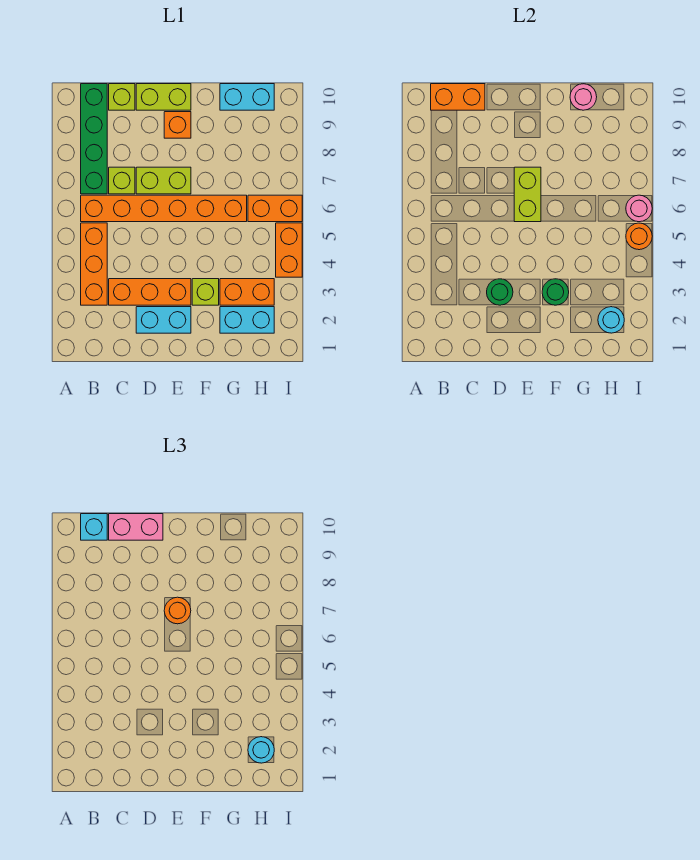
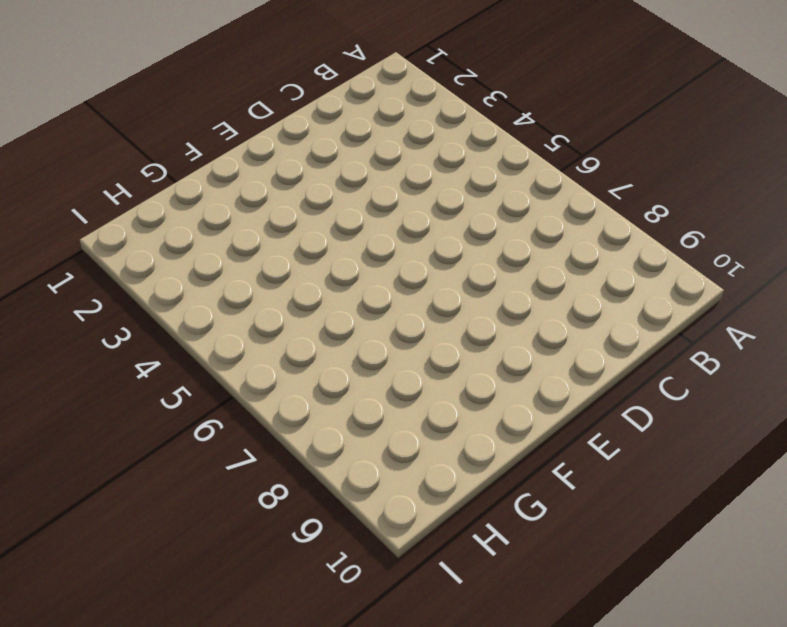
none -> orange 1x3 brick [81,223,107,305]
none -> orange 1x6 brick [81,195,247,222]
none -> green 1x4 brick [81,84,107,194]

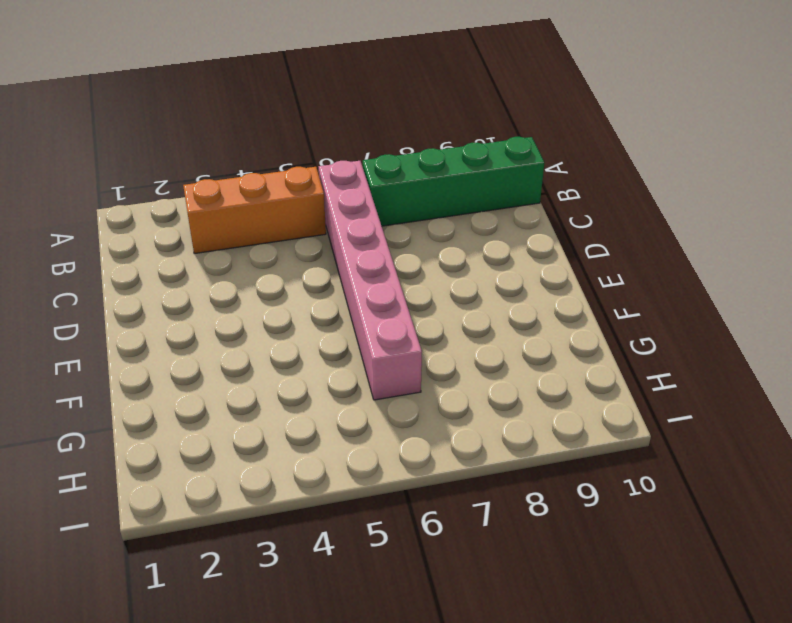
pink 1x6 brick [319,161,422,400] -> orange 1x6 brick [81,195,247,222]
none -> orange 1x3 brick [109,279,191,305]
none -> lime 1x1 brick [109,167,135,194]
none -> lime 1x1 brick [109,84,135,110]

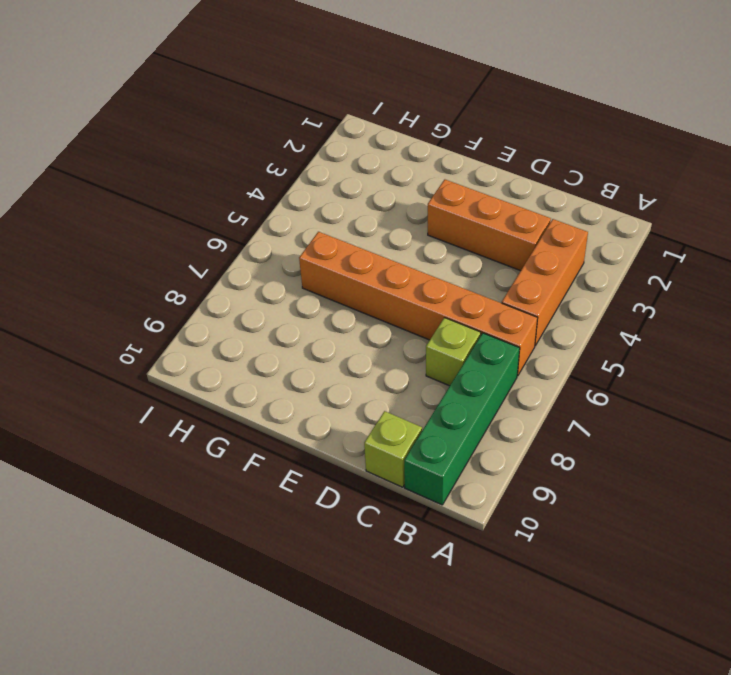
none -> cyan 1x2 brick [136,307,191,333]
none -> lime 1x2 brick [136,167,191,194]
none -> lime 1x2 brick [136,84,191,110]

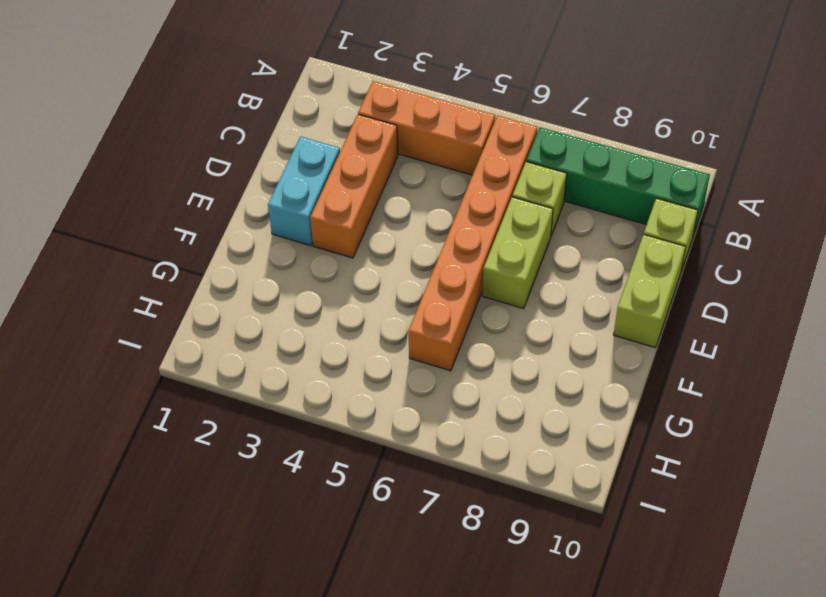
none -> orange 1x1 brick [164,112,191,138]
none -> lime 1x1 brick [192,279,219,305]
none -> cyan 1x2 brick [220,307,274,333]

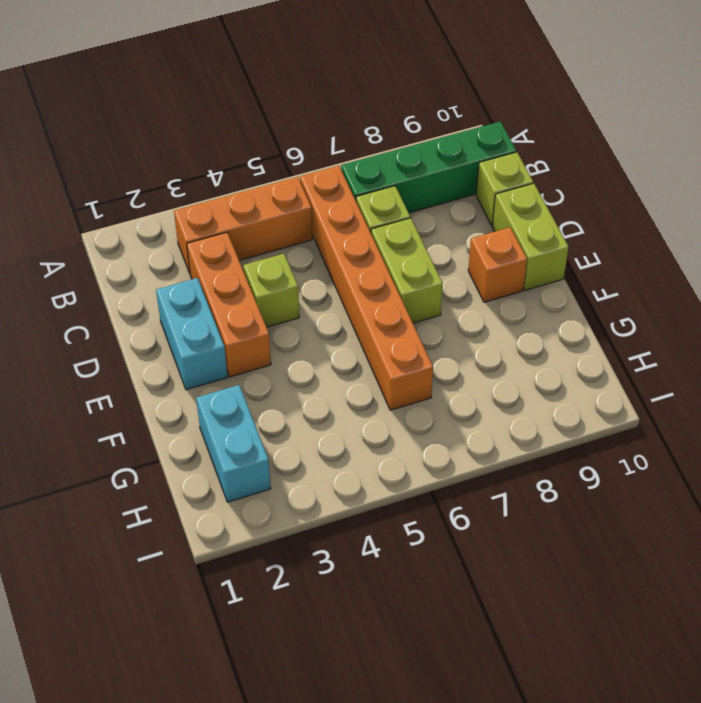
lime 1x1 brick [243,254,299,327] -> lime 1x1 brick moved to [192,279,219,305]
none -> orange 1x2 brick [220,279,274,305]
none -> cyan 1x2 brick [220,84,274,110]
none -> orange 1x2 brick [248,195,302,222]

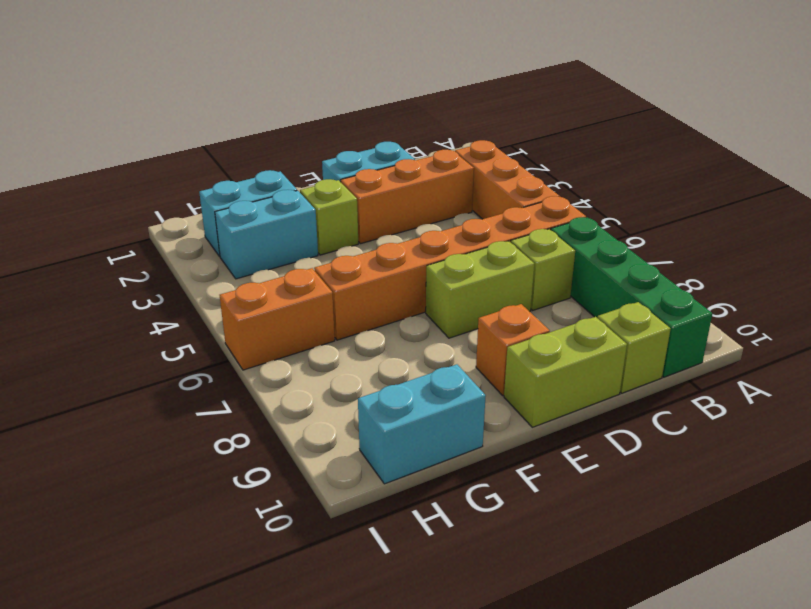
cyan 1x2 brick [215,190,318,279] -> orange 1x2 brick [220,279,274,305]
none -> orange 1x2 brick [276,223,302,277]
none -> orange 1x2 brick [431,84,485,110]
none -> green 1x1 round brick [487,279,513,305]

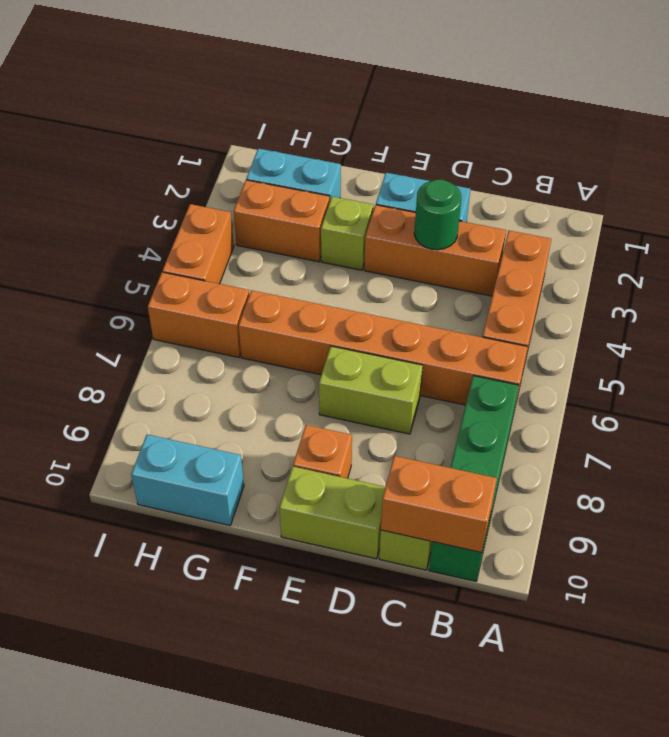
none -> lime 1x1 brick [109,167,135,194]
none -> lime 1x2 brick [514,167,541,222]
none -> green 1x1 round brick [542,279,569,305]

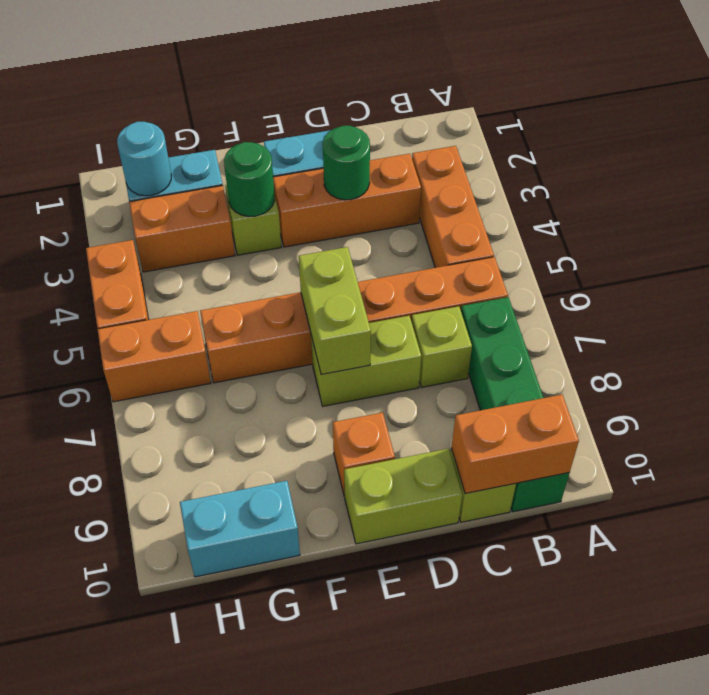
none -> pink 1x1 round brick [570,84,597,110]
none -> orange 1x1 round brick [626,223,652,250]
none -> pink 1x1 round brick [626,195,652,222]

